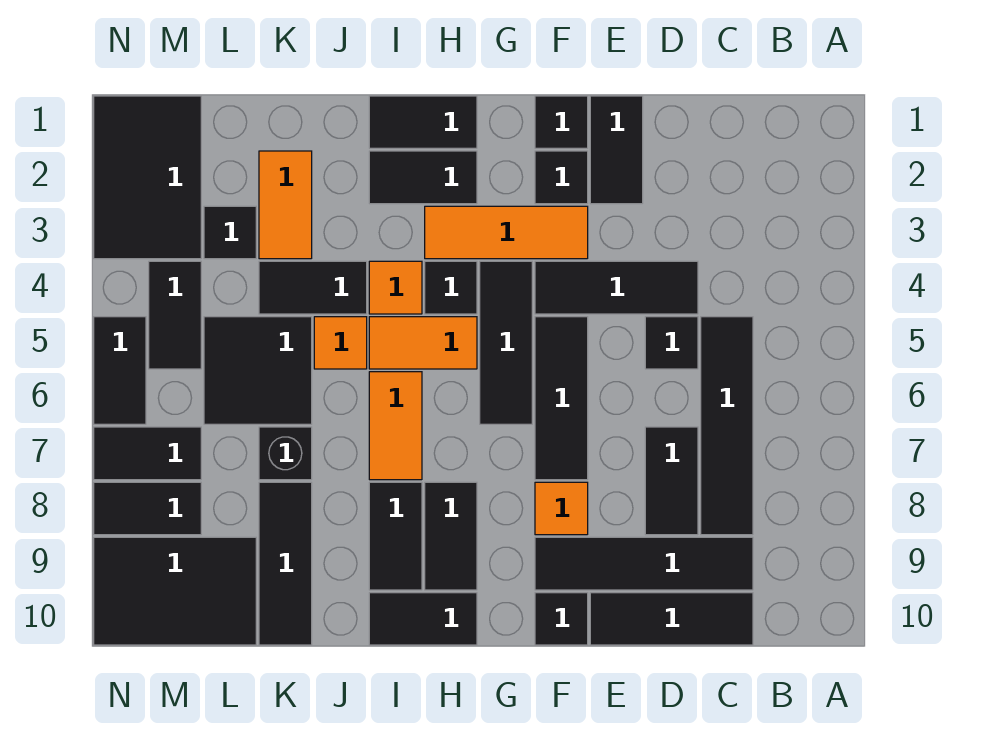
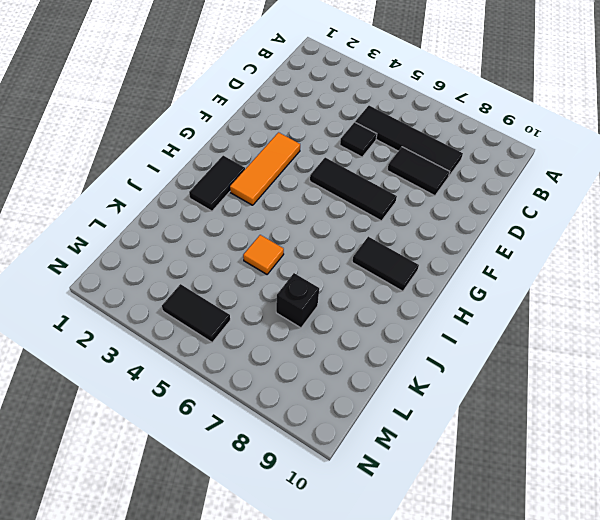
none -> black 1x4 tile [535,537,753,590]
none -> black 1x3 tile [590,593,753,645]
none -> black 1x3 tile [535,261,698,314]
none -> black 1x2 tile [590,96,643,204]

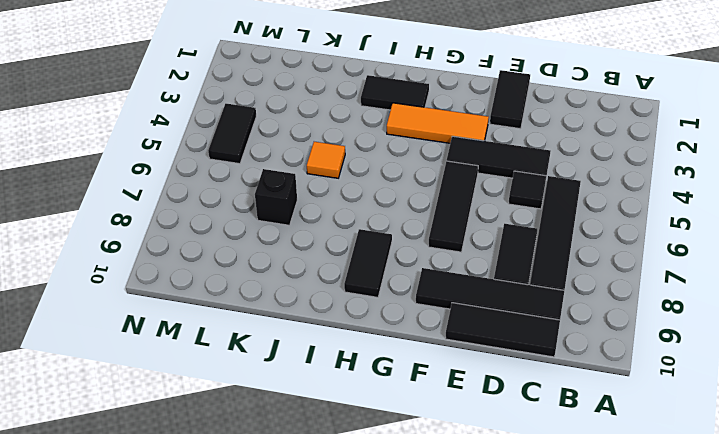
none -> black 1x1 tile [535,96,588,148]
none -> black 1x1 tile [535,151,588,204]
none -> orange 1x1 tile [535,482,588,535]
none -> black 1x1 tile [535,593,588,645]

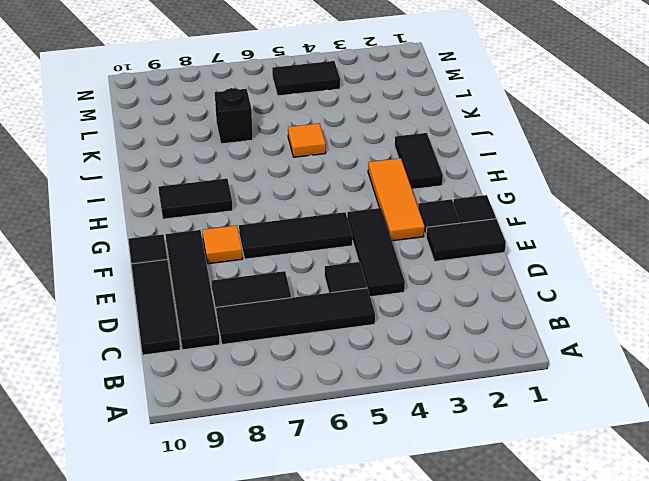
none -> black 1x3 tile [480,261,532,424]
none -> black 1x2 tile [369,96,477,148]
none -> black 1x1 tile [425,261,477,314]
none -> orange 1x2 tile [369,317,477,369]

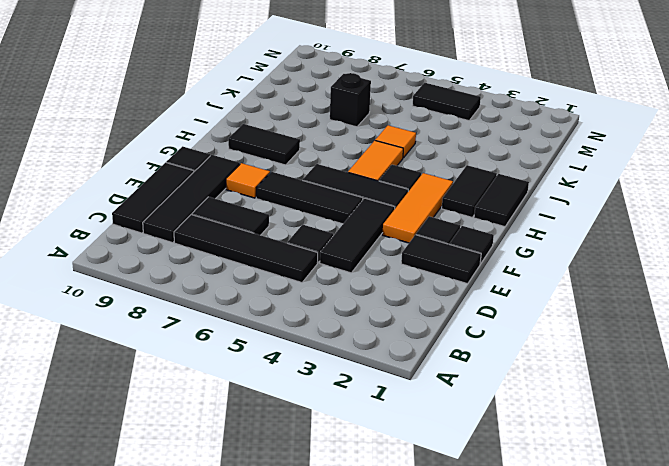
none -> black 1x2 tile [369,593,477,645]
none -> orange 1x1 tile [369,261,422,314]
none -> orange 1x2 tile [369,372,422,480]
none -> black 1x2 tile [369,482,422,590]

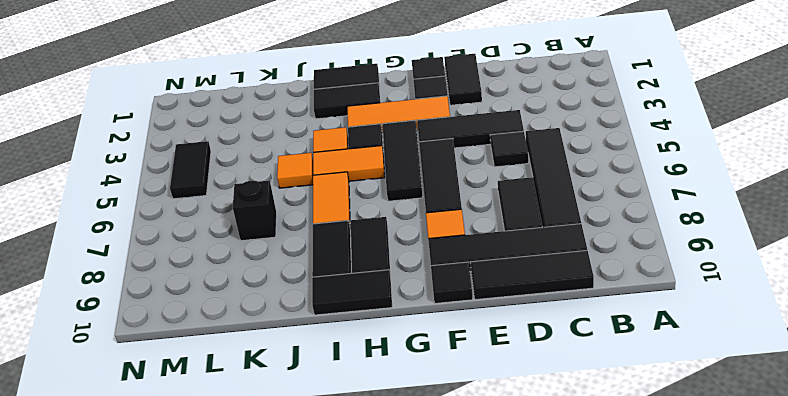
none -> black 1x2 tile [259,261,367,314]
none -> orange 1x2 tile [259,151,312,259]
none -> black 2x2 tile [204,317,312,424]
none -> black 1x3 tile [259,482,312,645]

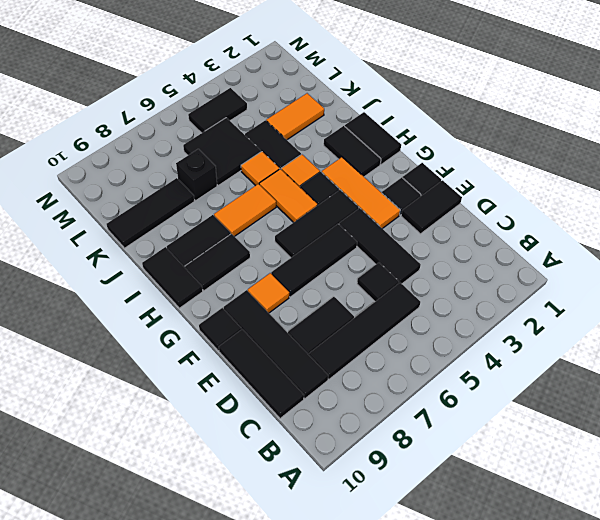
none -> black 1x1 tile [204,206,256,259]
none -> black 2x3 tile [94,537,256,645]
none -> black 2x3 tile [94,96,201,259]
none -> black 1x2 tile [94,427,201,480]

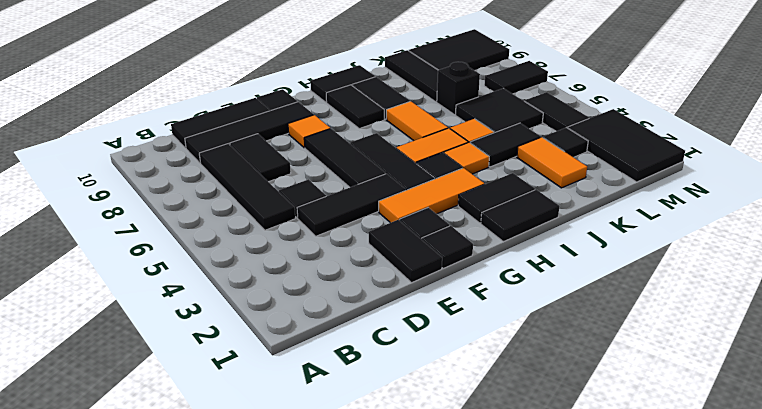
none -> black 1x2 tile [94,482,201,535]
none -> black 1x2 tile [94,317,146,424]

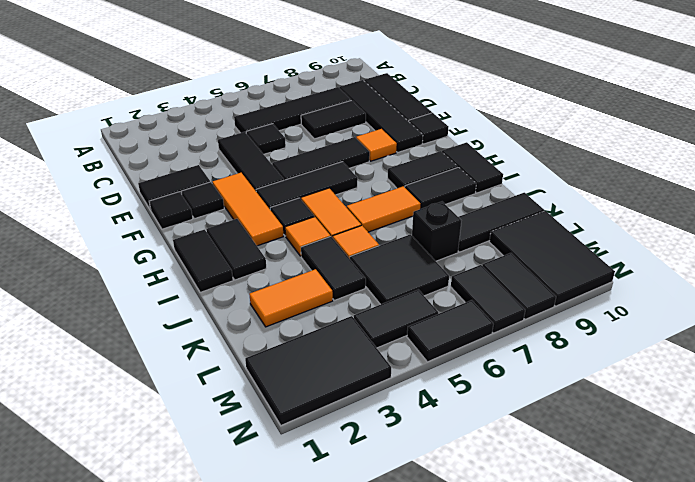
none -> black 1x1 tile [204,206,256,259]

